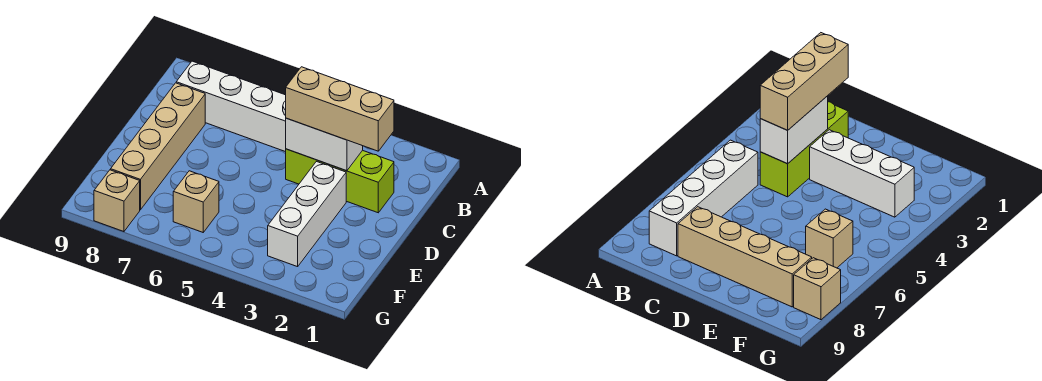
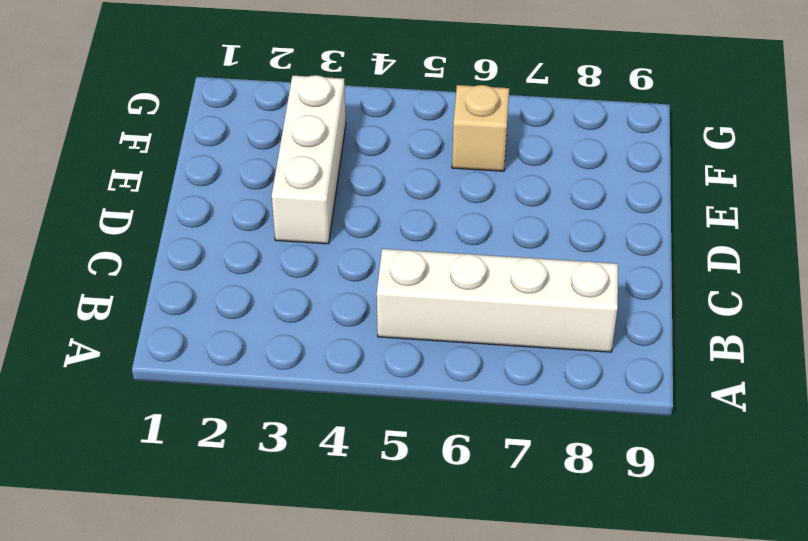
none -> lime 1x3 brick [286,149,394,213]
none -> tan 1x4 brick [111,83,205,210]

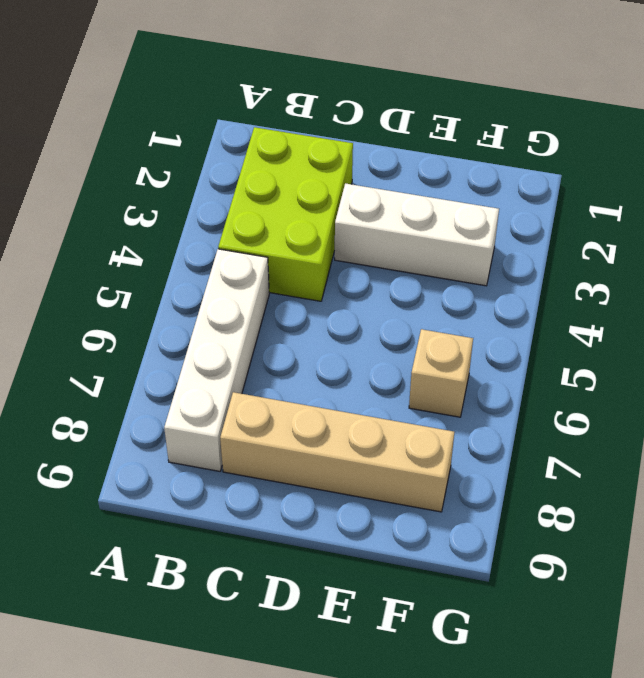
lime 2x3 brick [218,127,353,301] -> lime 1x3 brick [286,149,394,213]
none -> tan 1x1 brick [94,170,140,232]
none -> white 1x2 brick [286,118,363,171]

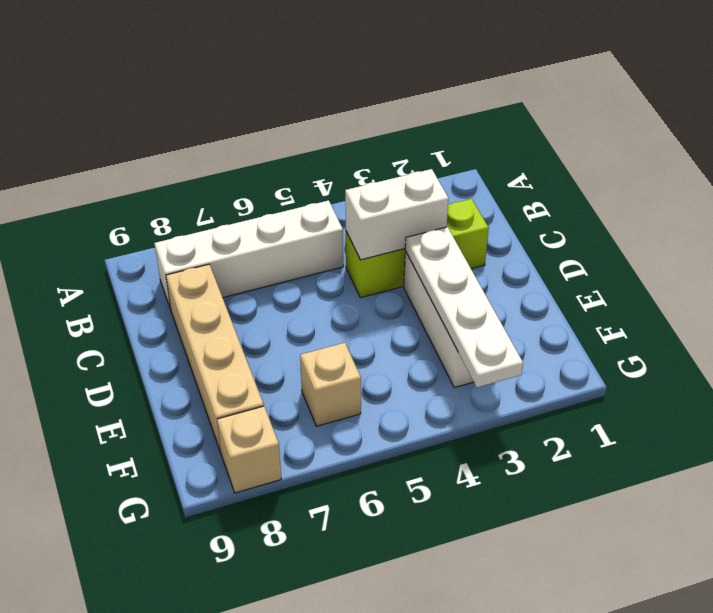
white 1x4 plate [405,227,523,387] -> none
none -> tan 1x3 brick [286,67,394,151]

